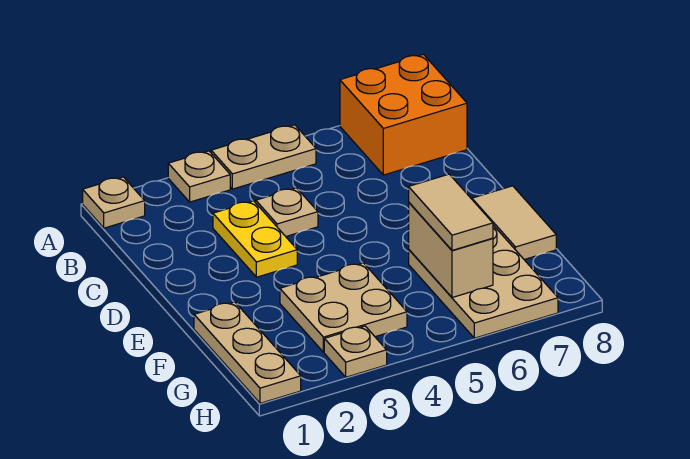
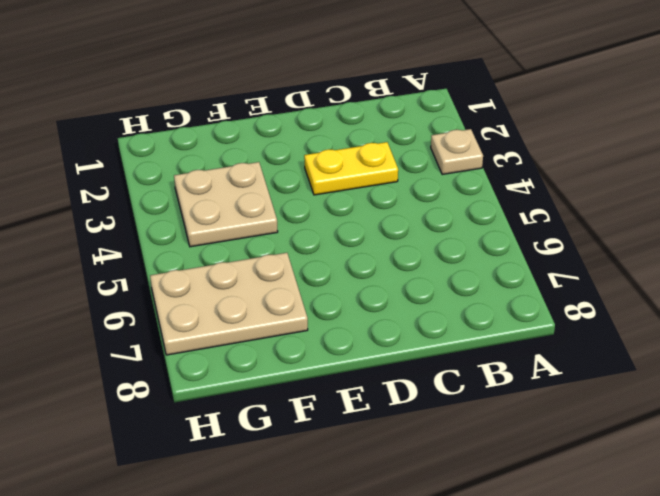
none -> tan 1x1 plate [83,177,145,228]
none -> tan 1x2 plate [211,125,316,189]
none -> orange 2x2 brick [340,54,467,175]

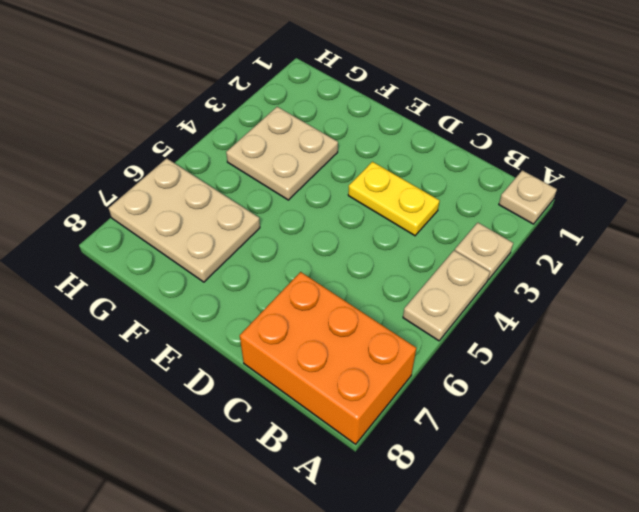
orange 2x3 brick [240,272,416,444] -> orange 2x2 brick [340,54,467,175]
none -> tan 1x1 plate [256,188,318,236]
none -> tan 1x2 tile [472,186,556,260]
none -> tan 1x3 plate [194,302,301,403]

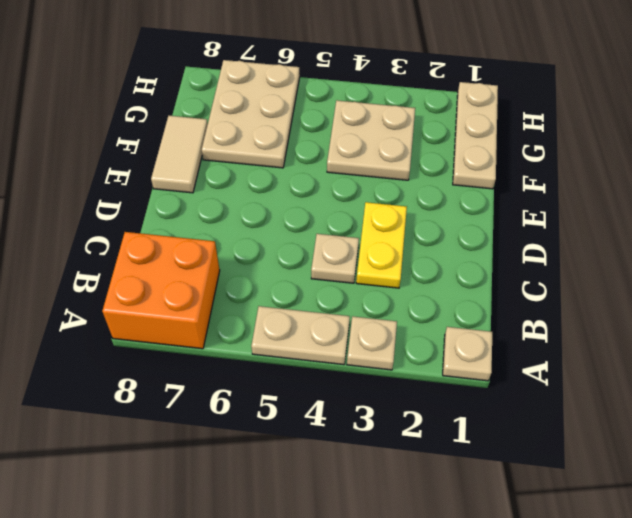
none -> tan 1x1 plate [324,326,387,377]
none -> tan 1x2 brick [409,203,493,298]
none -> tan 1x2 tile [409,174,493,250]

